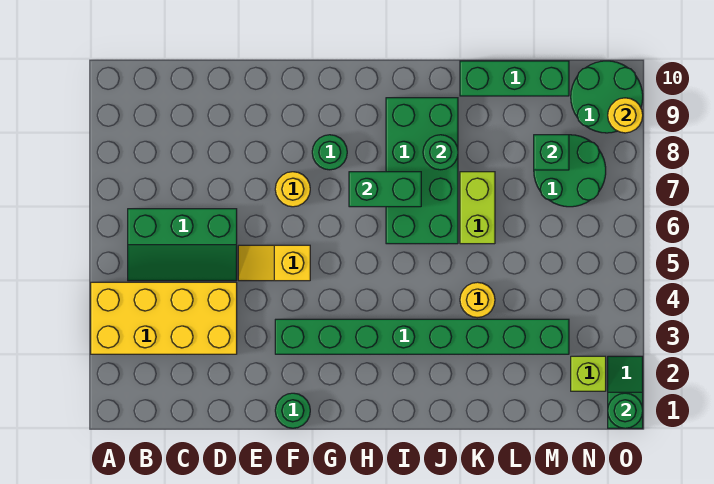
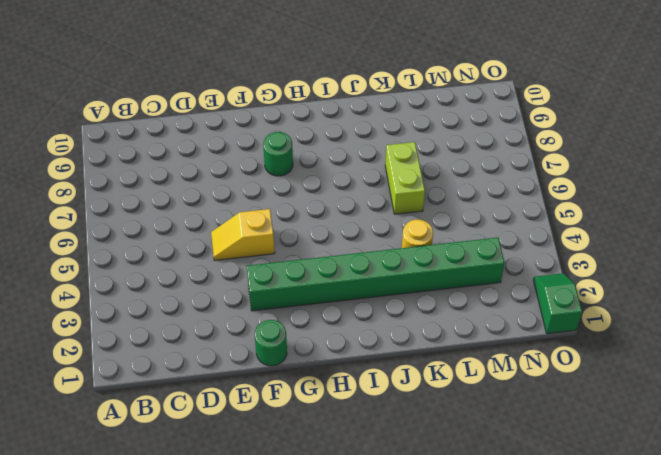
none -> yellow 2x4 brick [91,282,237,354]
none -> green 2x3 slope [128,209,237,281]
none -> yellow 1x1 round brick [275,172,310,207]

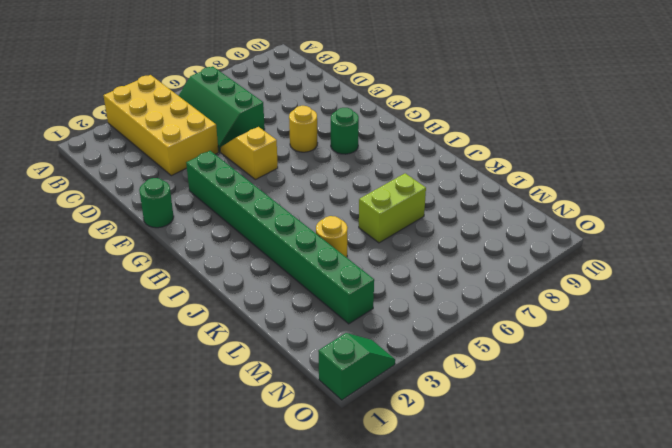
none -> green 2x4 brick [386,98,458,244]
none -> green 1x3 brick [460,61,569,96]
none -> green 2x2 round brick [534,135,606,207]

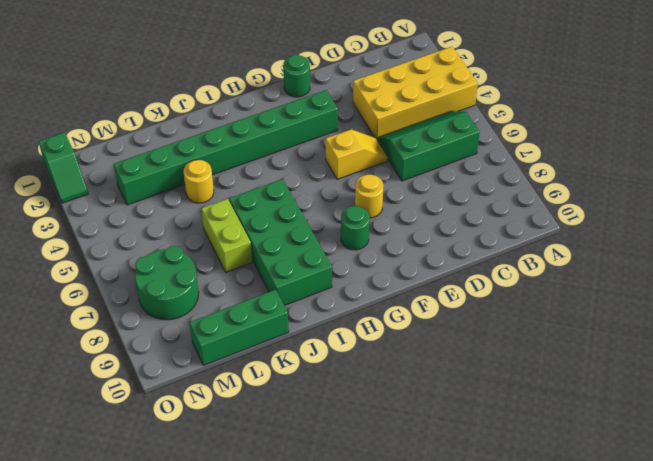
none -> lime 1x1 brick [571,356,606,391]
none -> green 2x2 round brick [571,61,643,133]
none -> green 1x2 brick [349,172,421,207]

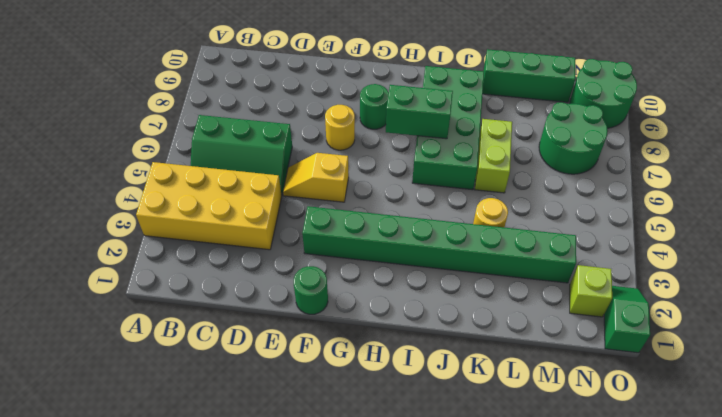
none -> green 1x1 round brick [423,135,458,170]
none -> green 1x1 brick [534,135,569,170]
none -> green 1x1 round brick [608,393,643,428]

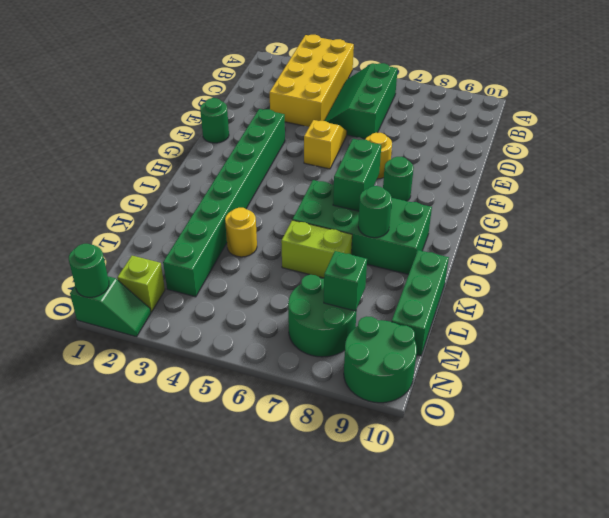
none -> yellow 1x1 round brick [608,98,643,133]

